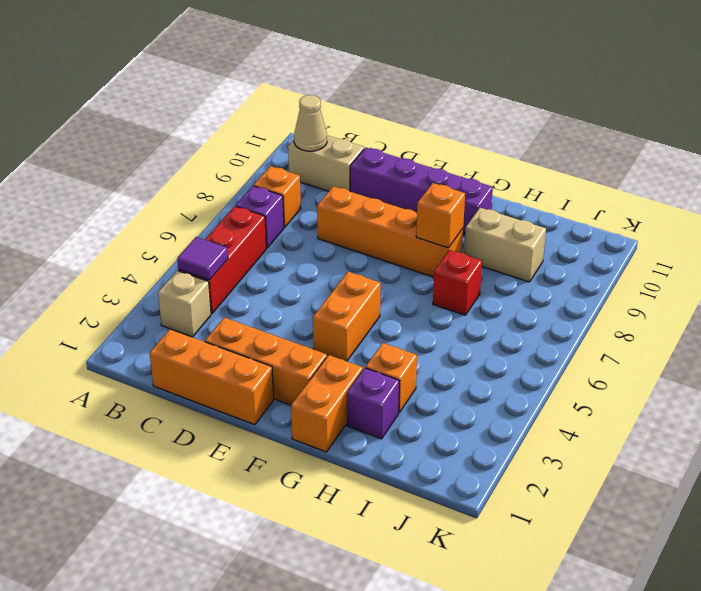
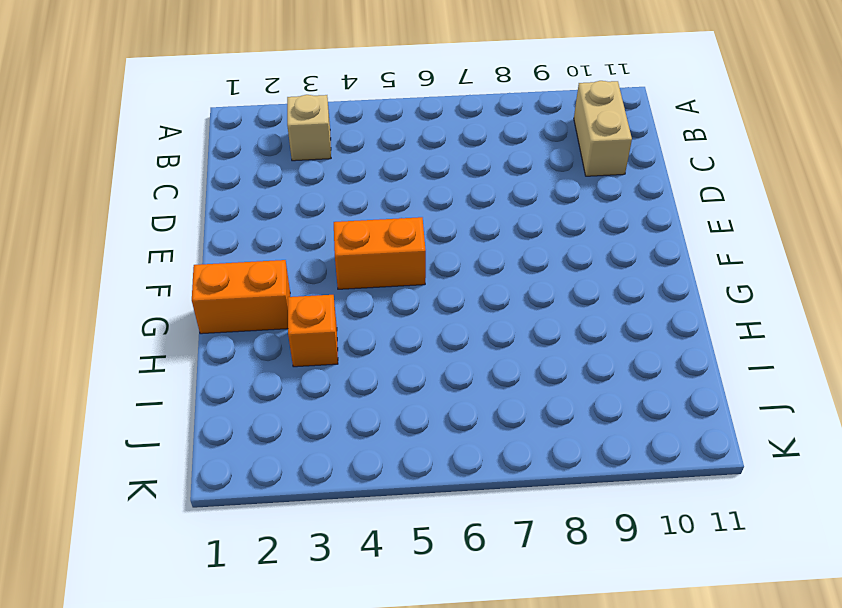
none -> red 1x3 brick [178,206,266,314]
none -> purple 1x1 brick [236,186,284,248]
none -> orange 1x1 brick [254,166,301,227]

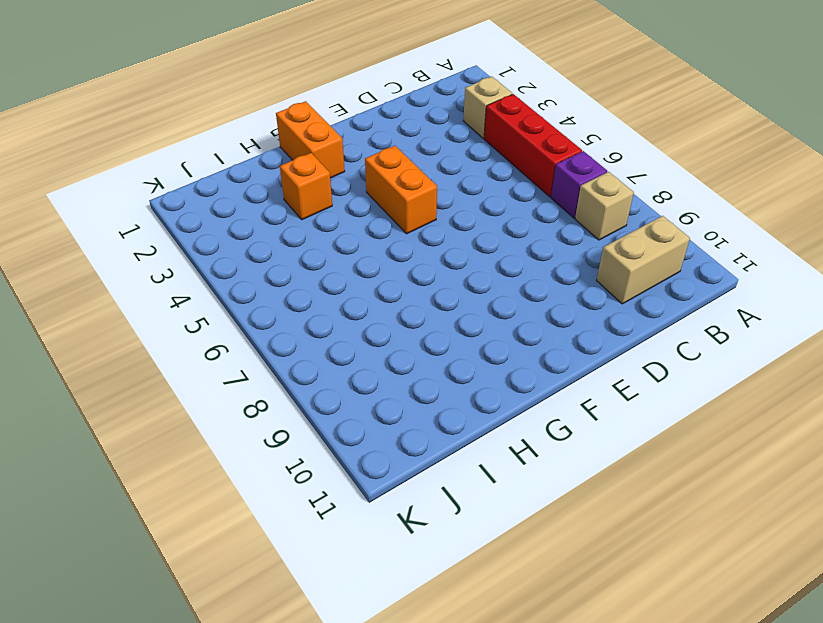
tan 1x1 brick [575,172,634,240] -> orange 1x1 brick [254,166,301,227]
none -> orange 1x3 brick [150,329,274,425]
none -> orange 1x3 brick [205,317,327,405]
none -> orange 1x4 brick [317,186,463,277]

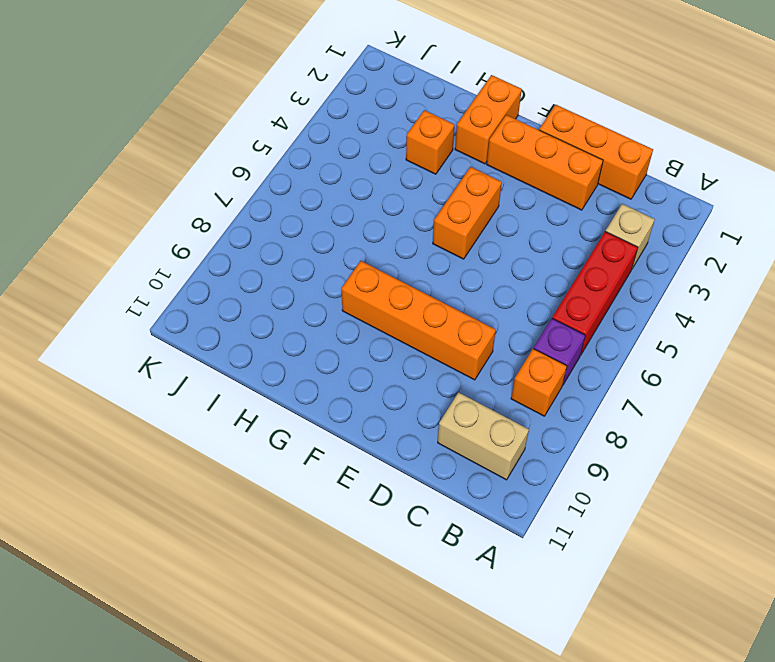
none -> purple 1x4 brick [350,148,493,235]
none -> purple 1x1 brick [347,368,399,439]
none -> red 1x1 brick [433,250,482,315]

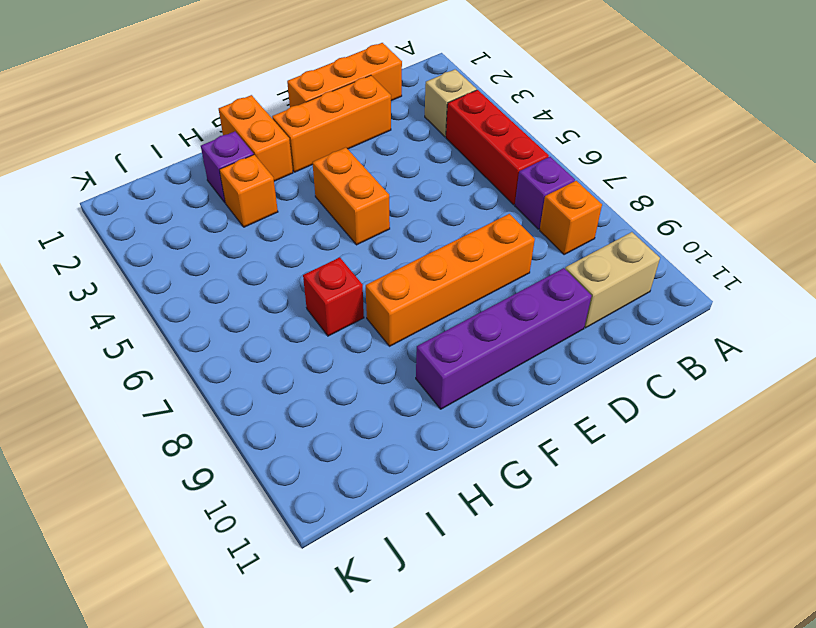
none -> tan 1x2 brick [464,208,546,282]
none -> purple 1x1 tile [177,237,228,280]
none -> tan 1x1 cone [294,95,327,151]

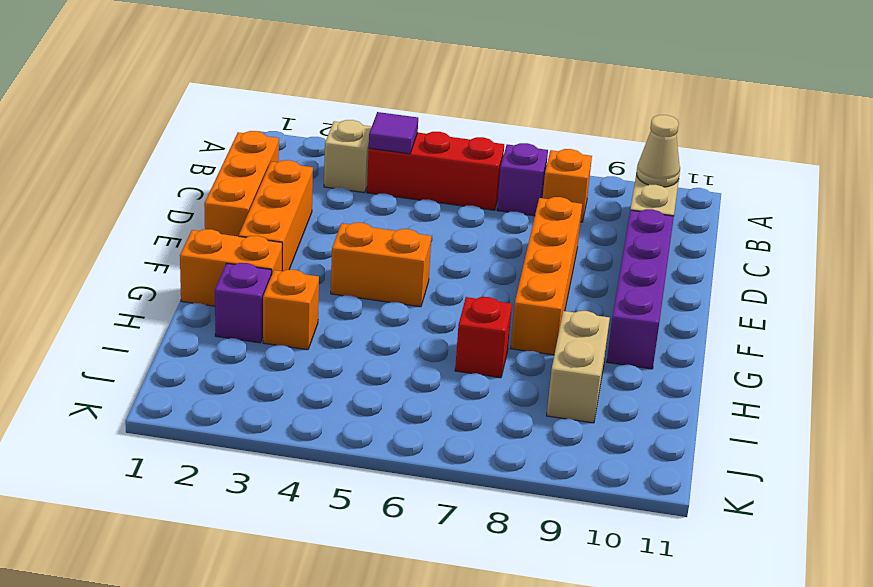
none -> orange 1x1 brick [416,183,465,248]

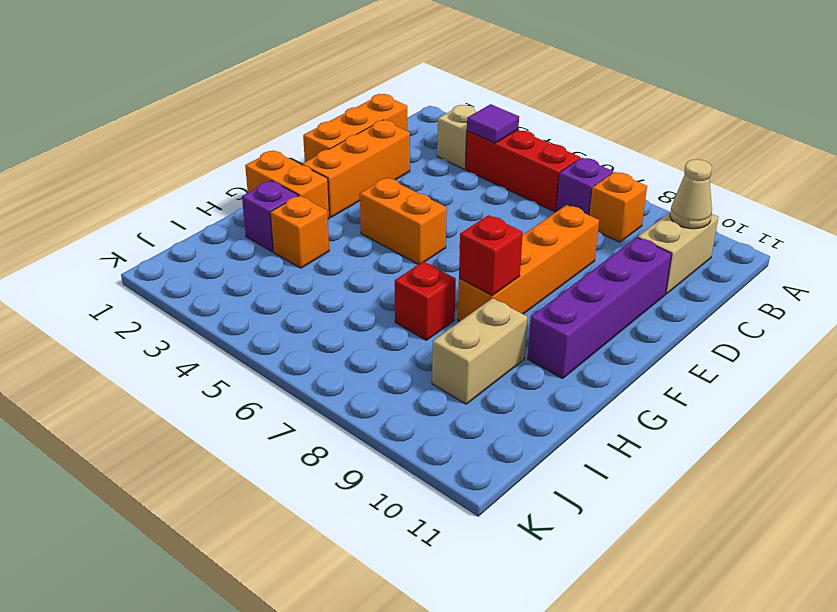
red 1x1 brick [459,215,523,296] -> orange 1x1 brick [416,183,465,248]

